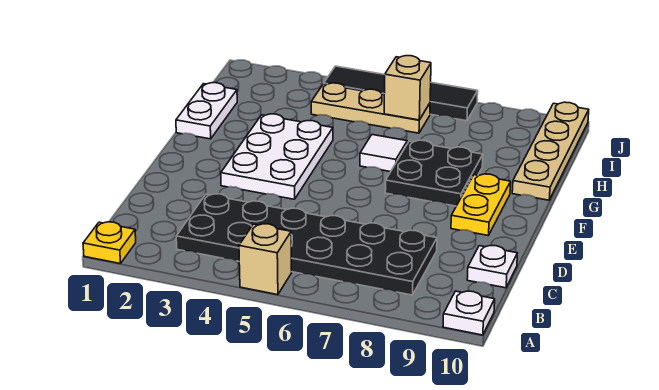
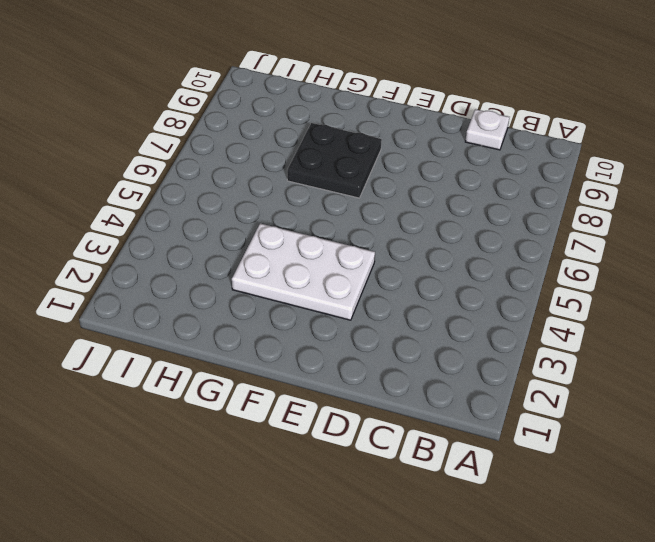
none -> yellow 1x1 plate [83,222,136,264]
none -> tan 1x1 brick [239,224,292,295]
none -> white 1x1 plate [443,291,495,335]

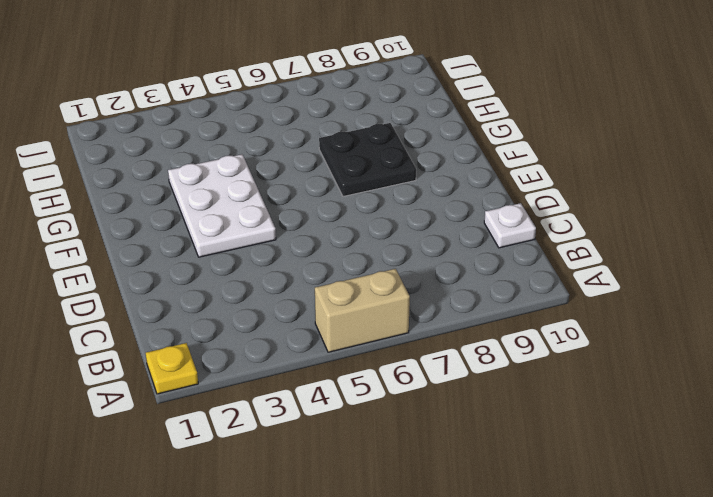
tan 1x2 brick [315,269,410,352] -> tan 1x1 brick [239,224,292,295]
none -> white 1x1 plate [443,291,495,335]
none -> black 2x6 plate [176,194,437,295]
none -> yellow 1x2 plate [451,174,511,235]

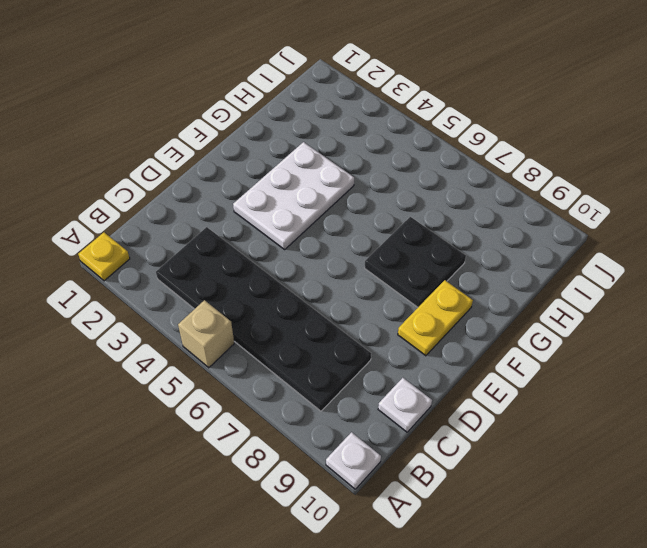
none -> white 1x2 plate [176,83,237,139]
none -> white 1x1 tile [360,135,407,172]
none -> tan 1x4 plate [512,102,589,200]

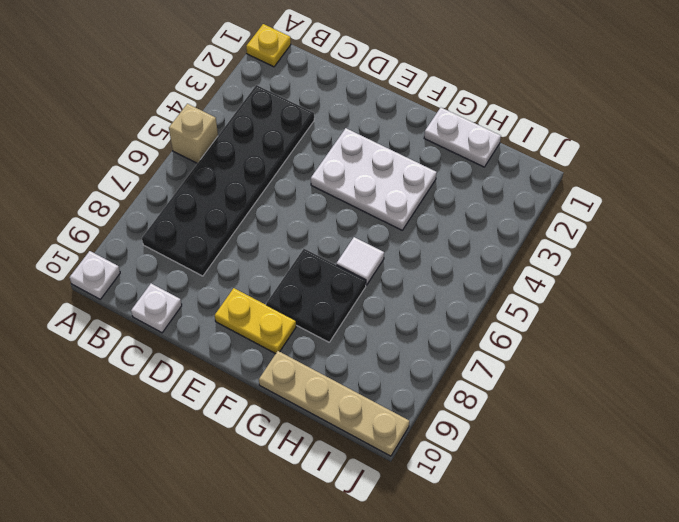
none -> tan 1x3 plate [311,83,430,133]
none -> black 1x4 tile [324,66,478,121]
none -> tan 1x1 brick [384,56,431,120]

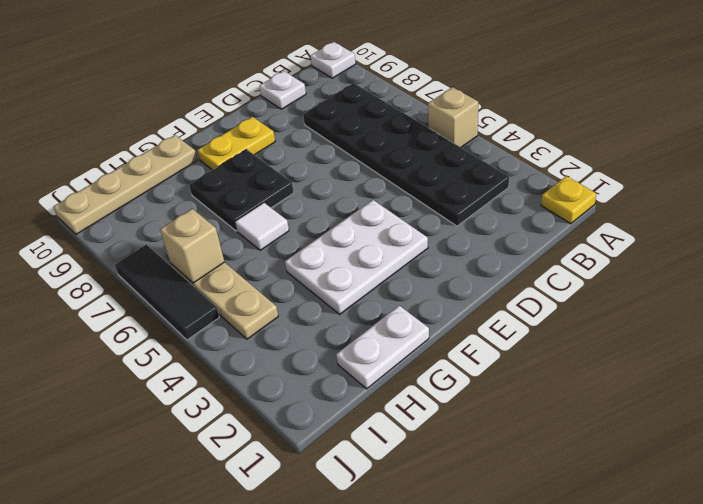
black 1x3 tile [115,244,219,340] -> black 1x4 tile [324,66,478,121]

